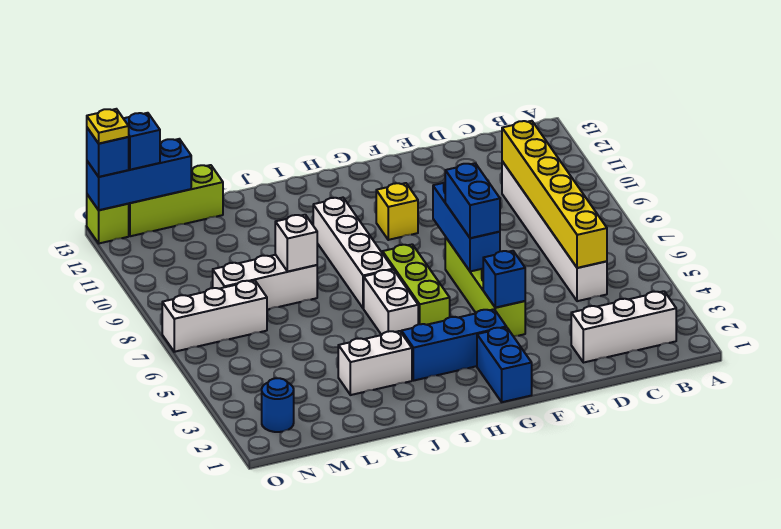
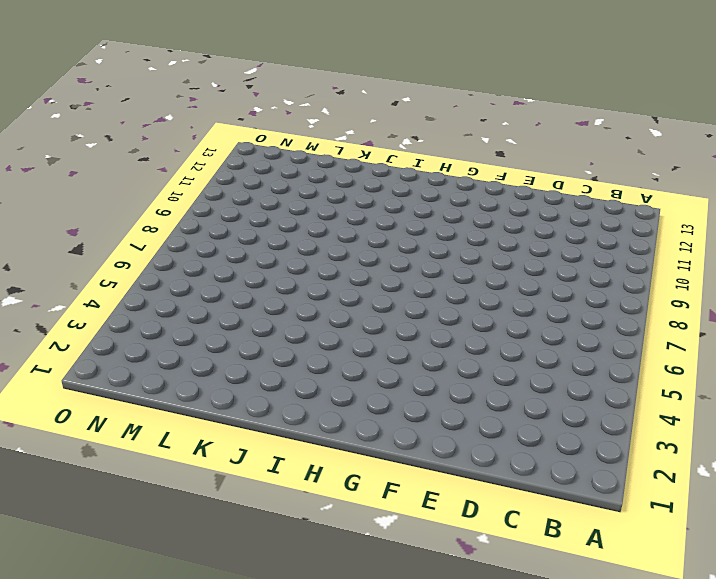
none -> white 1x3 brick [571,291,676,363]
none -> white 1x6 brick [502,161,607,301]
none -> lime 1x4 brick [445,237,525,336]

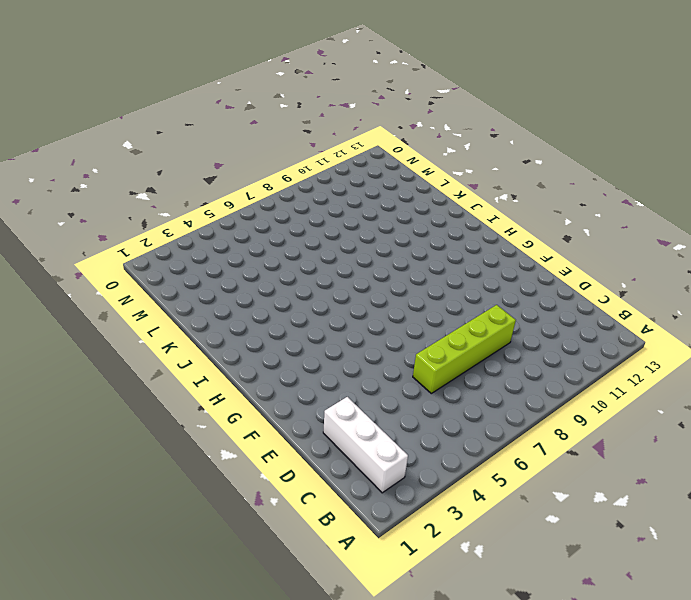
lime 1x4 brick [413,305,516,393] -> lime 1x4 brick moved to [445,237,525,336]
none -> white 1x6 brick [502,161,607,301]
none -> blue 1x2 brick [477,327,532,402]
none -> blue 1x3 brick [401,309,506,381]

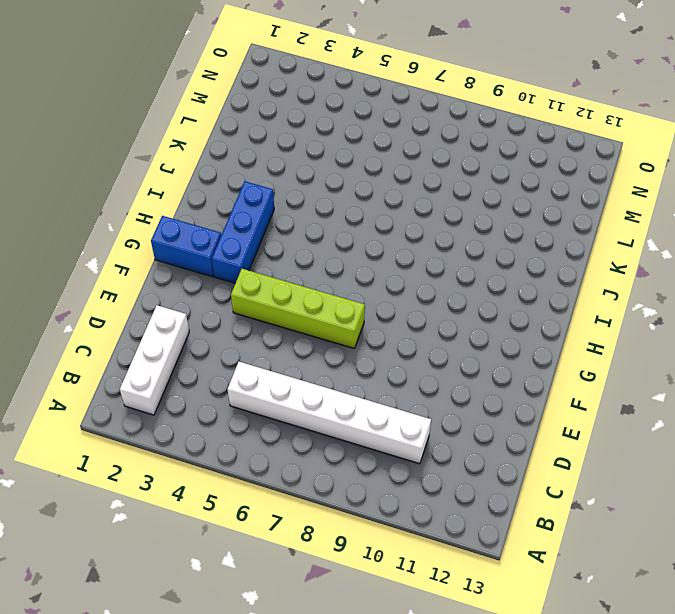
none -> yellow 1x1 brick [376,183,418,240]
none -> lime 1x3 brick [383,244,450,325]
none -> white 1x2 brick [364,270,418,335]

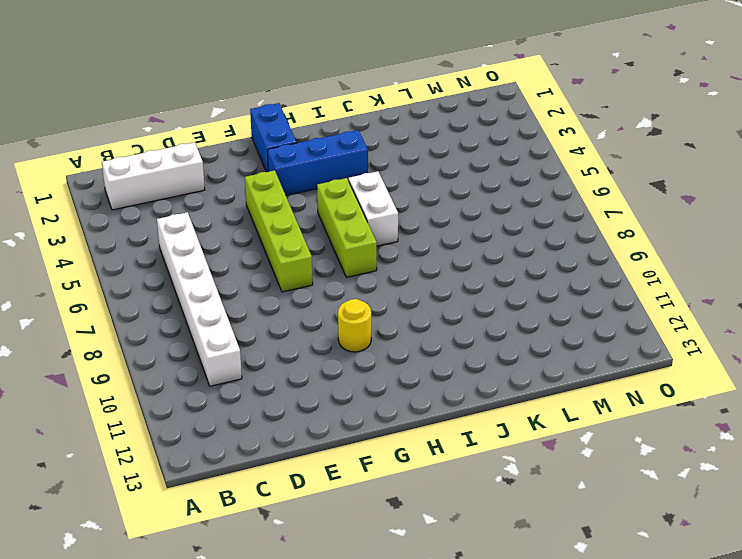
yellow 1x1 round brick [338,299,371,352] -> yellow 1x1 brick [376,183,418,240]
none -> white 1x4 brick [313,198,393,308]
none -> white 1x2 brick [338,331,412,395]
none -> white 1x3 brick [213,255,317,310]

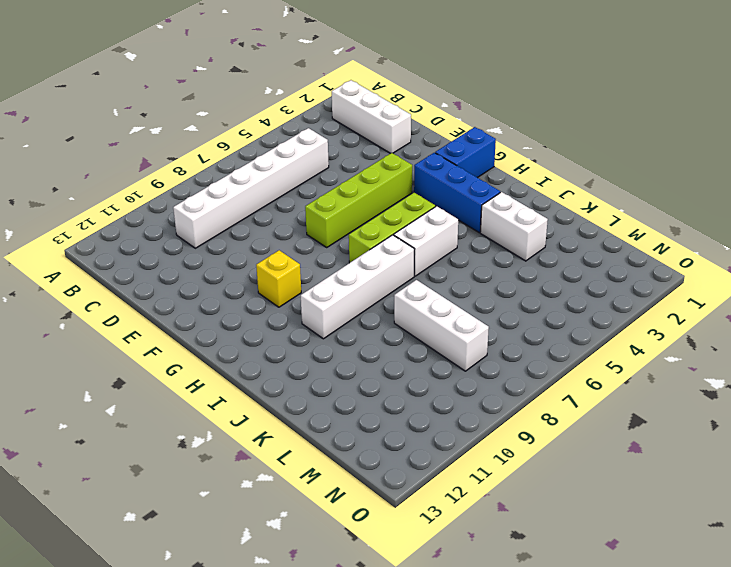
none -> lime 1x3 brick [129,165,223,236]
none -> white 1x3 brick [162,281,267,352]
none -> blue 1x1 round brick [262,378,294,432]

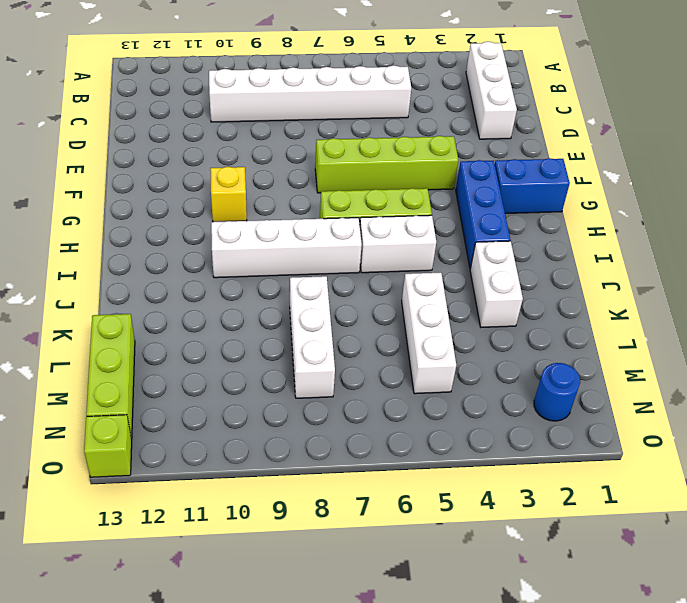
white 1x3 brick [402,273,456,394] -> white 1x3 brick moved to [162,281,267,352]
none -> yellow 1x6 brick [502,121,607,268]
none -> blue 1x1 brick [483,251,525,308]
none -> blue 1x3 brick [433,183,500,271]

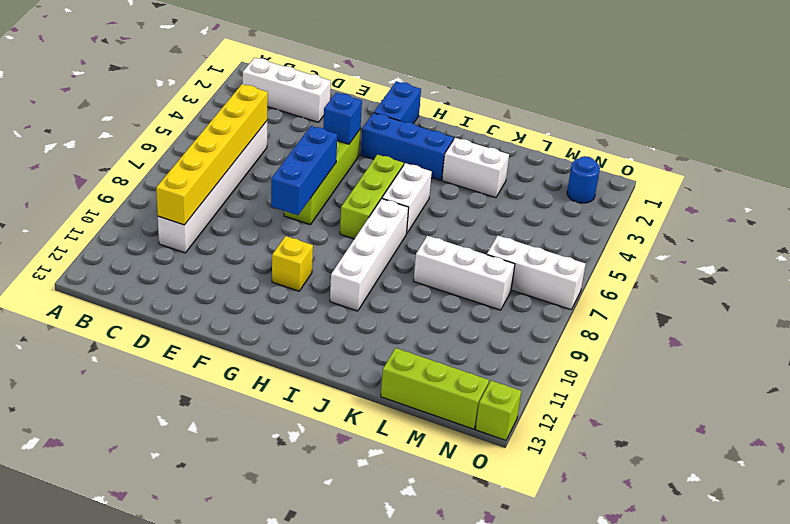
none -> white 1x1 brick [275,215,317,271]
none -> blue 1x3 brick [87,139,191,210]
none -> blue 1x2 brick [445,163,500,238]

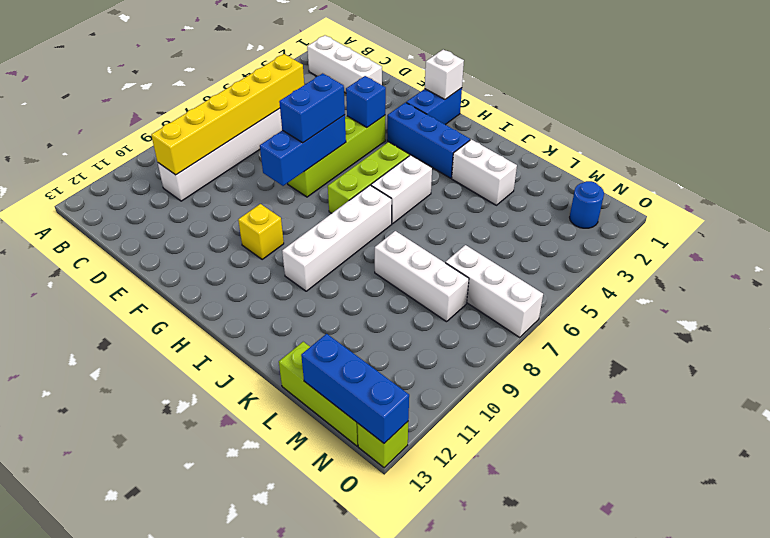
white 1x1 brick [425,50,464,99] -> white 1x1 brick moved to [275,215,317,271]
none -> blue 1x1 brick [123,113,160,170]
none -> blue 1x1 brick [87,128,129,177]
none -> yellow 1x1 plate [87,109,129,143]

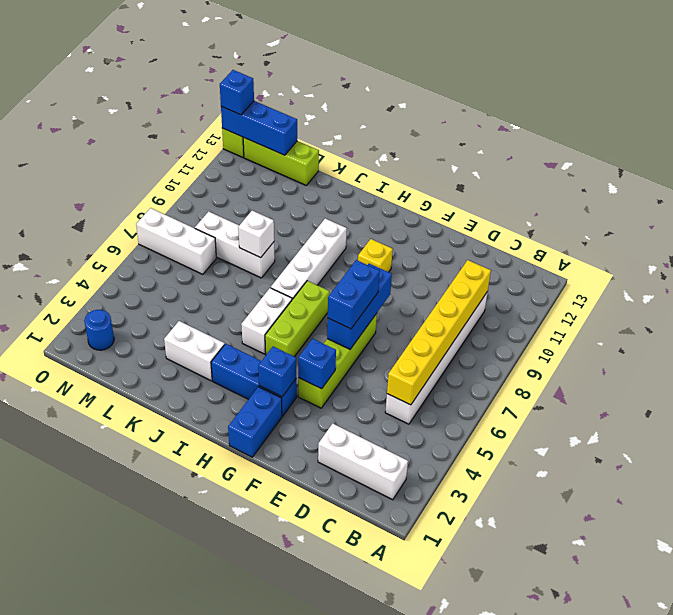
blue 1x1 brick [258,347,296,397] -> blue 1x1 brick moved to [123,113,160,170]
none -> yellow 1x1 plate [87,109,129,143]

